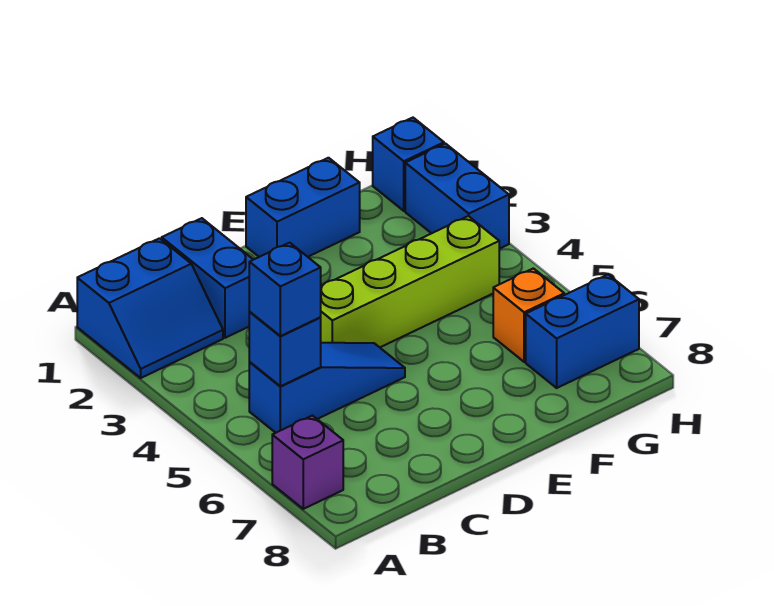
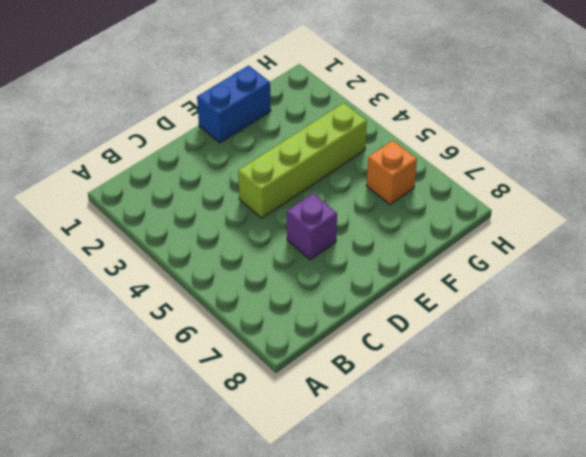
purple 1x1 brick [287,194,337,260] -> purple 1x1 brick moved to [272,416,343,509]
none -> blue 2x2 slope [77,238,223,378]
none -> blue 1x3 slope [249,343,405,433]
none -> blue 1x2 brick [162,218,253,338]

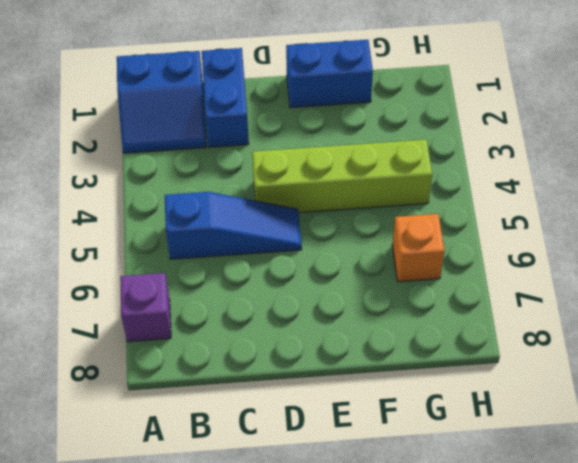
none -> blue 1x2 brick [526,275,639,388]
none -> blue 1x1 brick [373,118,444,211]
none -> blue 1x2 brick [405,144,509,249]

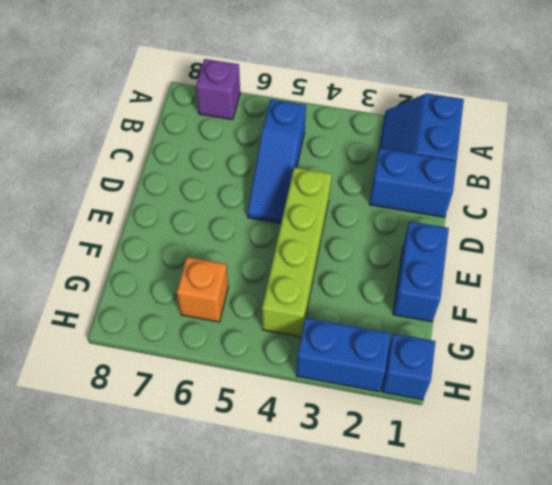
none -> blue 1x2 brick [526,275,639,388]
none -> blue 1x1 brick [249,312,321,386]
none -> blue 1x1 brick [249,243,321,336]

